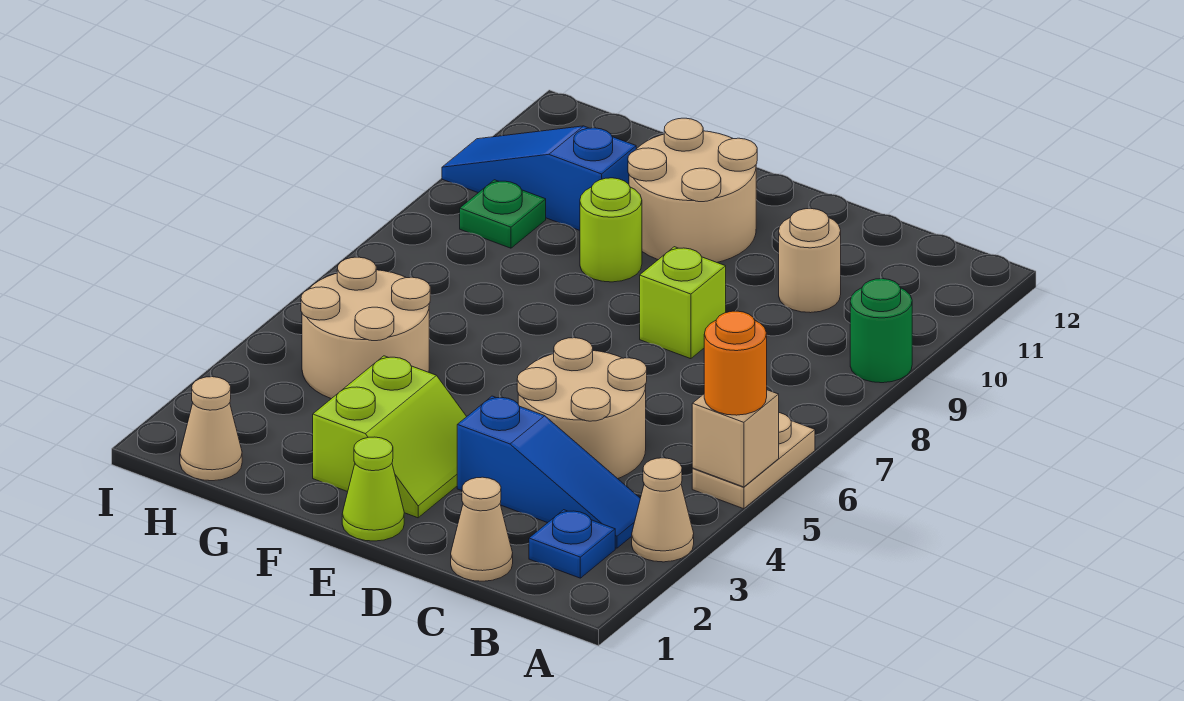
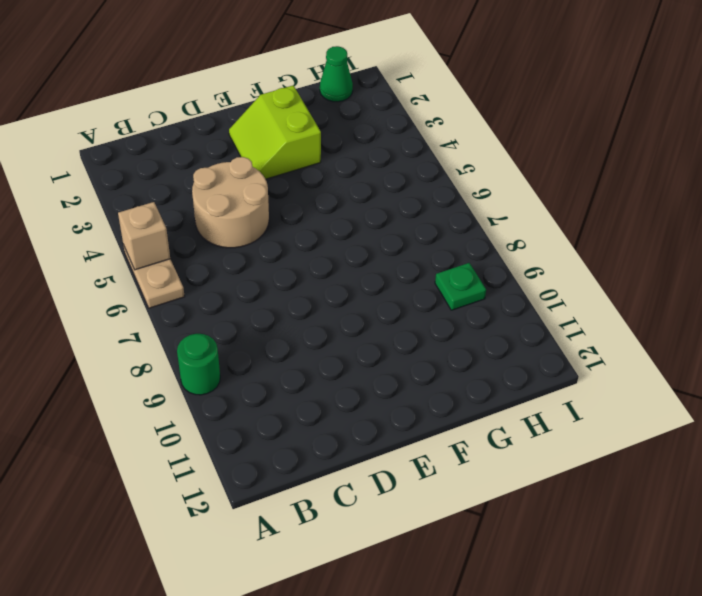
green 1x1 cone [320,46,353,102] -> tan 1x1 cone [180,377,242,481]
none -> tan 1x1 cone [632,458,694,562]
none -> blue 1x1 plate [529,510,615,578]
none -> blue 1x3 slope [457,396,640,548]

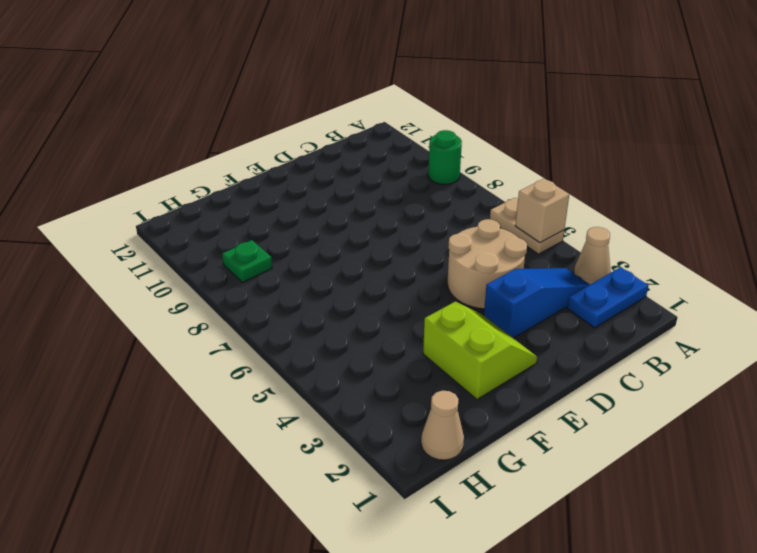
blue 1x2 plate [567,267,648,328] -> blue 1x1 plate [529,510,615,578]
none -> tan 1x1 cone [451,477,513,581]
none -> tan 1x1 round brick [779,209,841,313]
none -> lime 1x1 brick [640,247,726,359]

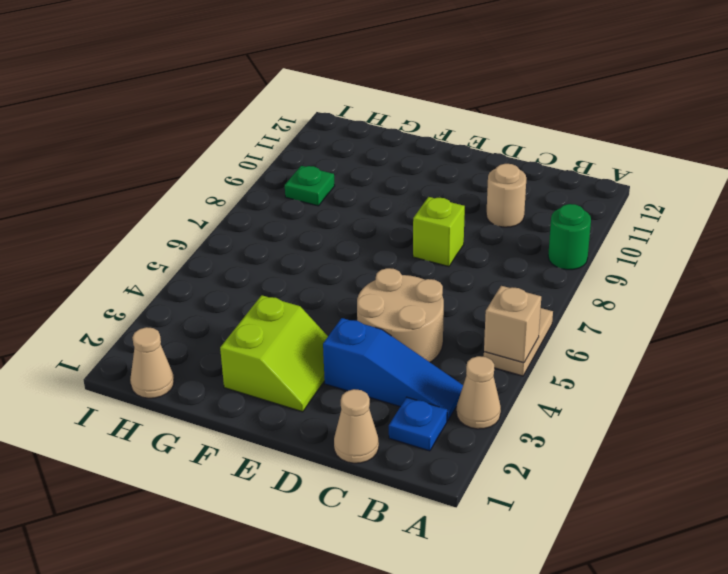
none -> lime 1x1 cone [342,437,404,541]
none -> tan 2x2 round brick [628,118,757,262]
none -> lime 1x1 round brick [580,178,642,282]

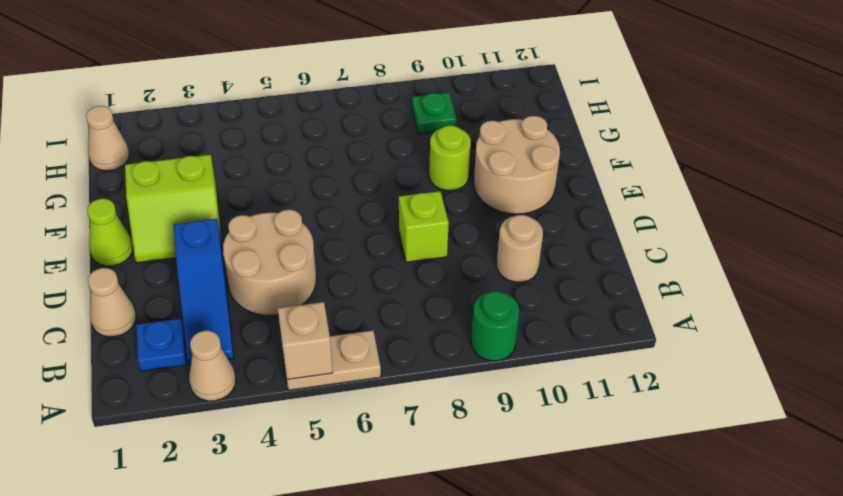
none -> tan 2x2 round brick [301,257,430,399]
none -> blue 1x3 slope [442,126,636,230]
none -> orange 1x1 round brick [704,311,767,415]

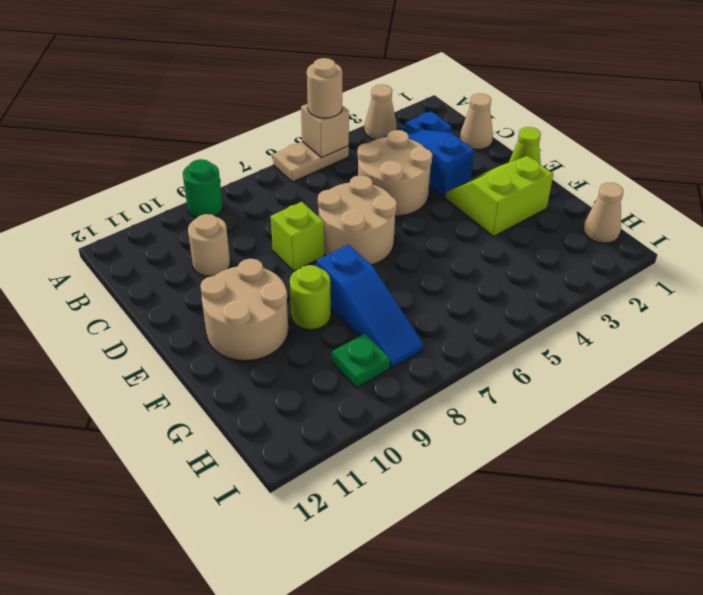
tan 1x1 round brick [307,58,342,118] -> orange 1x1 round brick [704,311,767,415]
tan 2x2 round brick [318,175,397,265] -> tan 2x2 round brick moved to [301,257,430,399]
blue 1x3 slope [317,244,423,368] -> blue 1x3 slope moved to [442,126,636,230]

